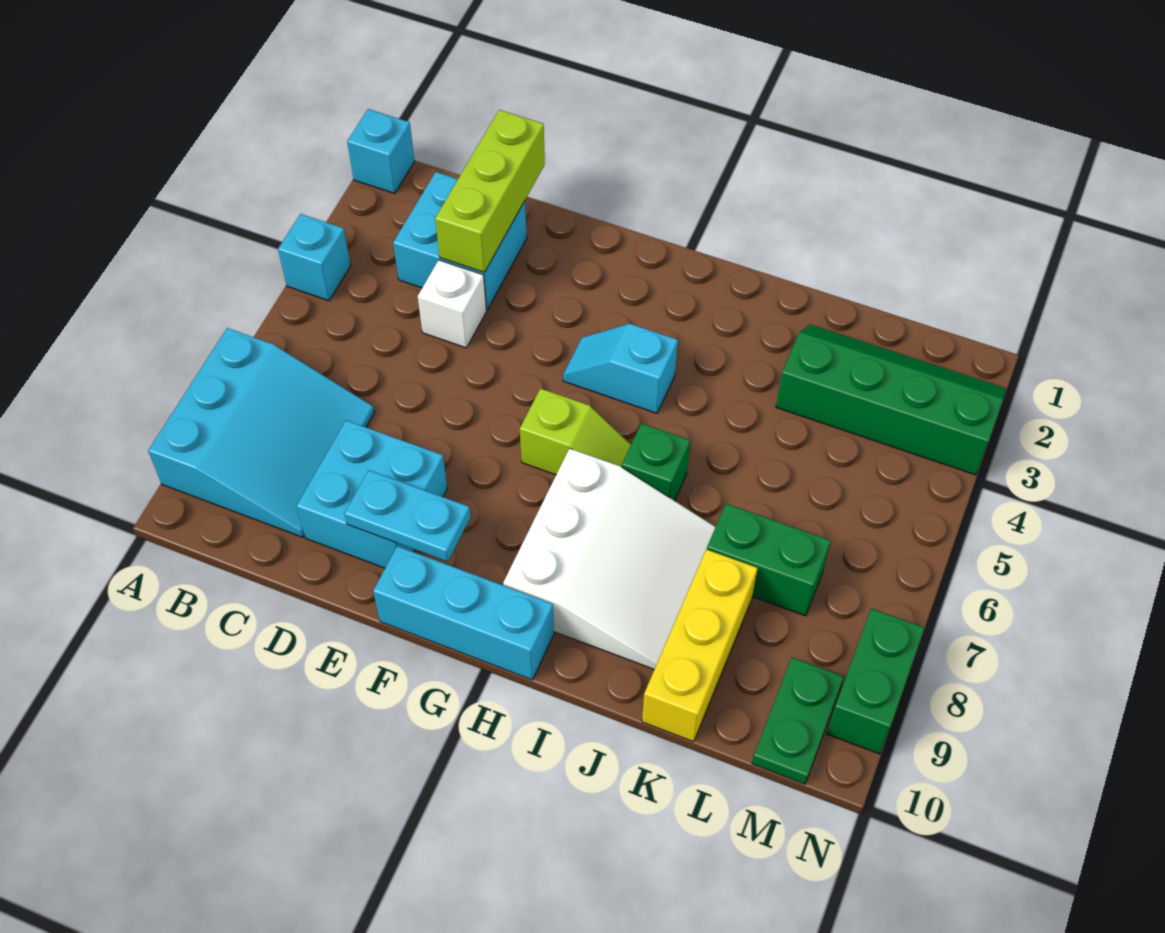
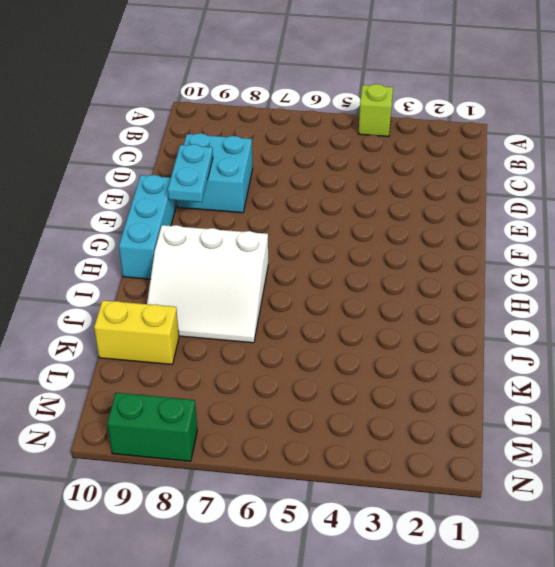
lime 1x1 brick [358,84,393,137] -> cyan 1x1 brick [278,214,351,301]
yellow 1x2 brick [94,300,179,364] -> yellow 1x3 brick [642,549,757,742]
none -> cyan 1x1 brick [347,109,415,193]
none -> cyan 3x3 slope [148,328,374,537]
none -> cyan 2x2 brick [393,172,527,310]

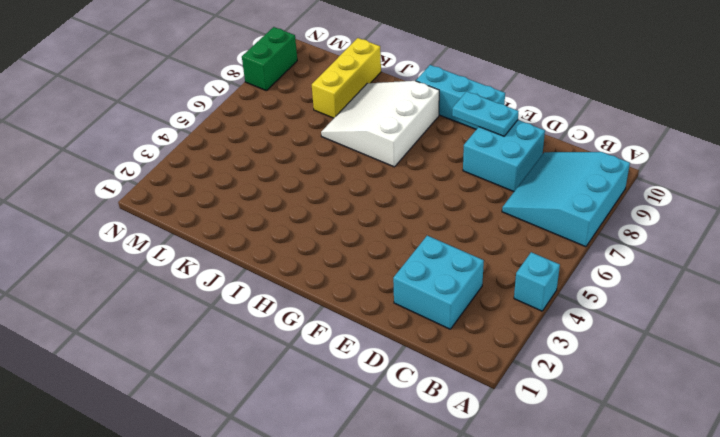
none -> cyan 1x1 brick [347,109,415,193]
none -> white 1x1 brick [418,260,486,348]
none -> cyan 1x2 slope [563,324,678,413]

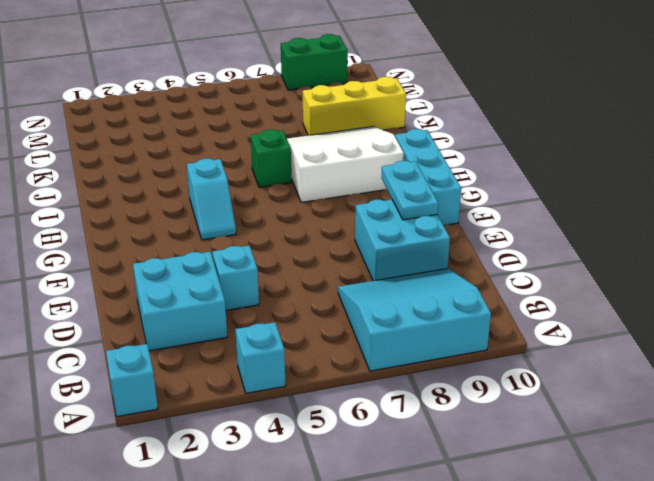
cyan 1x1 brick [213,246,259,310] -> white 1x1 brick [418,260,486,348]
none -> lime 1x2 slope [520,389,631,475]
none -> green 2x4 slope [776,325,1006,475]
none -> green 1x2 brick [707,504,831,616]

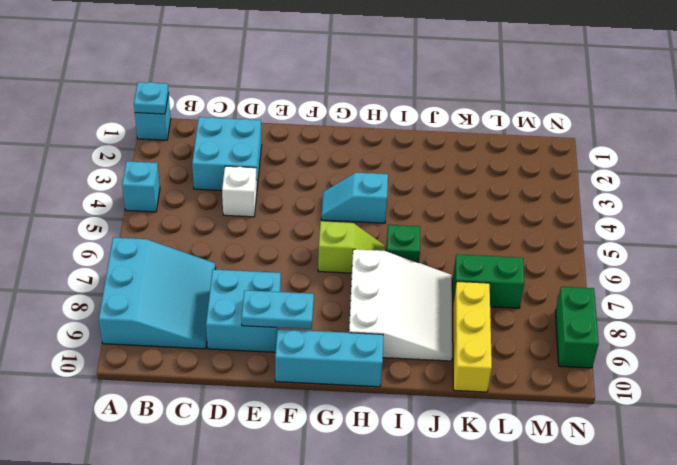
cyan 1x1 plate [134,82,169,114] -> none
none -> green 2x4 slope [776,325,1006,475]
none -> green 1x2 plate [752,658,844,784]
none -> lime 1x3 brick [435,110,545,272]

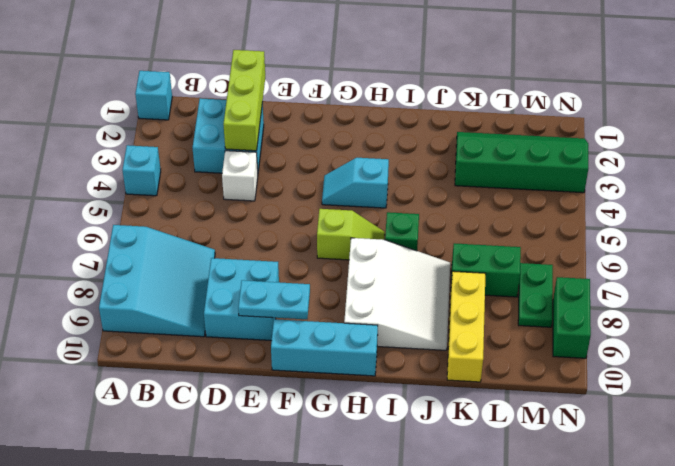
green 1x2 plate [518,263,553,327] -> green 1x2 plate moved to [752,658,844,784]

